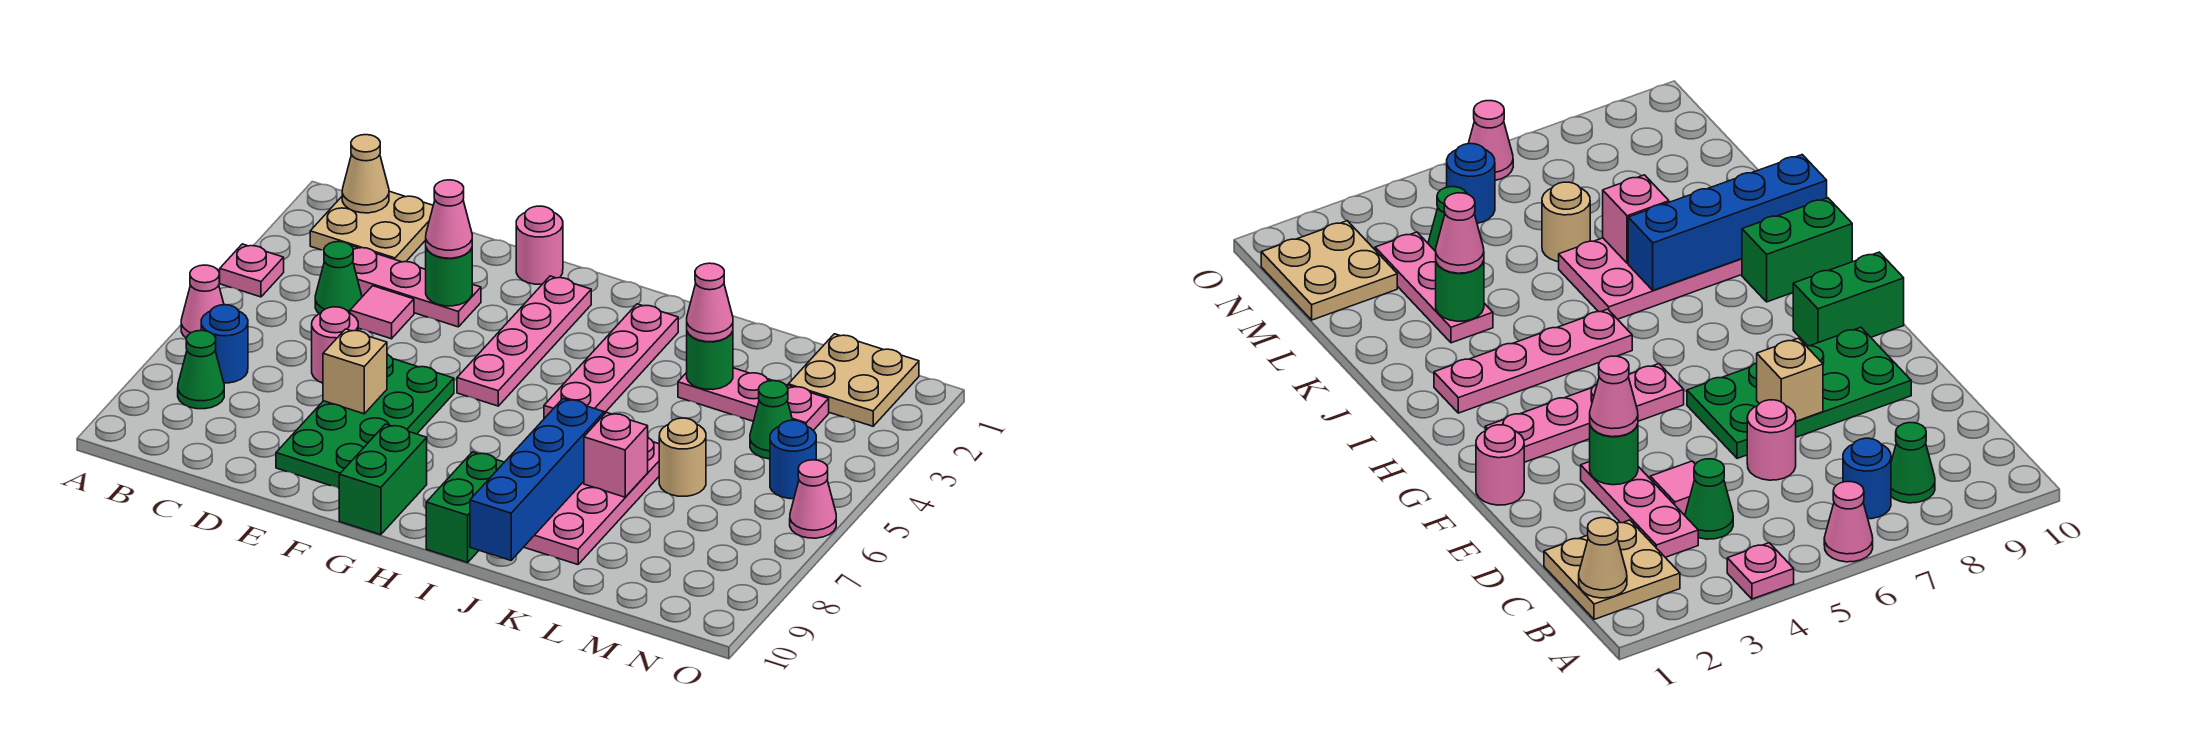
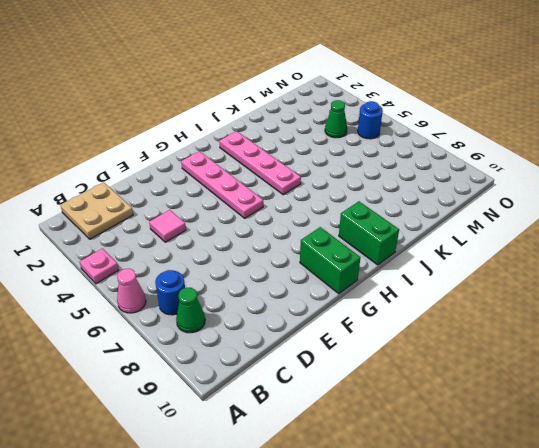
none -> pink 1x3 plate [352,246,481,327]
none -> green 1x1 cone [315,242,362,314]
none -> pink 1x1 round brick [312,307,358,383]
none -> green 2x4 plate [276,354,454,488]

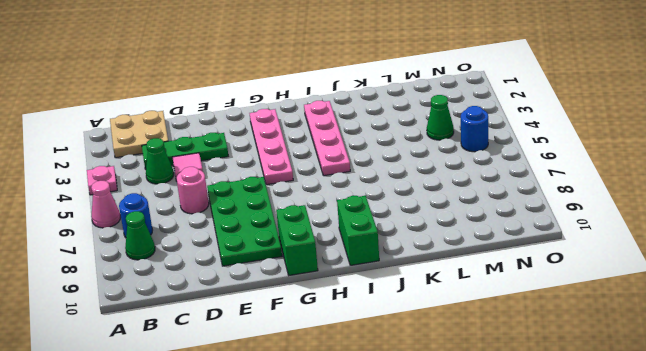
green 1x3 plate [142,133,228,169] -> pink 1x3 plate [352,246,481,327]
none -> pink 1x1 round brick [516,206,563,284]
none -> pink 2x4 plate [524,438,659,565]
none -> pink 1x3 plate [678,368,829,430]
none -> tan 1x1 round brick [659,418,706,496]

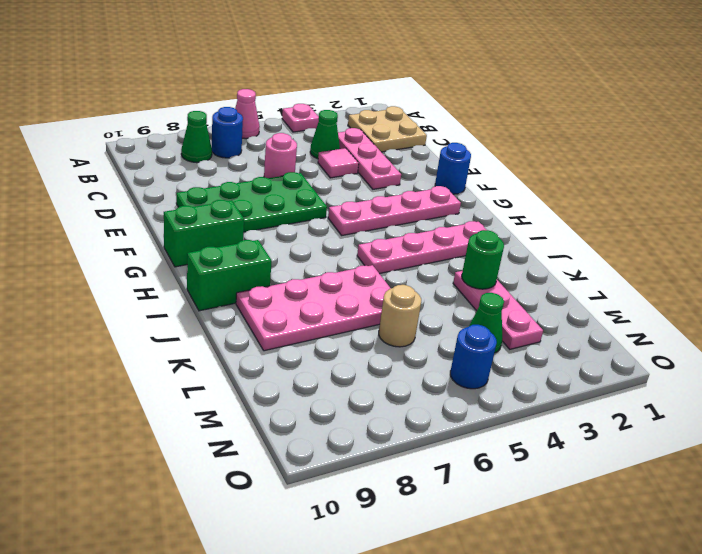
blue 1x1 round brick [435,143,471,194] -> pink 1x1 round brick [516,206,563,284]
none -> tan 2x2 plate [788,334,919,426]
none -> pink 1x1 cone [790,460,836,538]
none -> tan 1x1 cone [342,135,389,213]
none -> green 1x1 round brick [426,248,472,306]

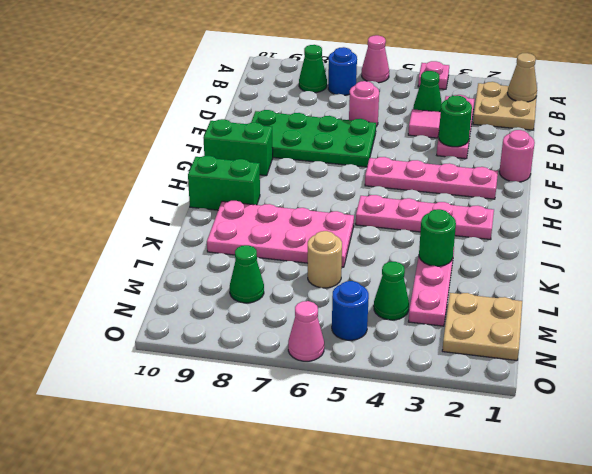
green 1x1 cone [230,245,264,303] -> none
none -> tan 1x1 brick [323,329,387,414]
none -> blue 1x4 brick [470,399,604,560]
none -> pink 1x1 brick [584,412,648,497]
none -> pink 1x1 cone [426,180,472,258]

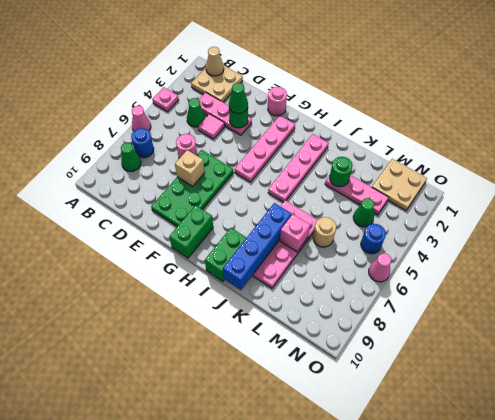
green 1x1 cone [229,83,248,114] -> pink 1x1 cone [426,180,472,258]
none -> pink 1x1 cone [687,263,733,342]

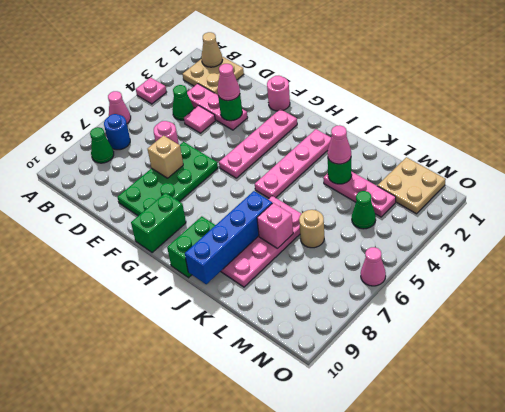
none -> blue 1x1 round brick [770,420,816,499]

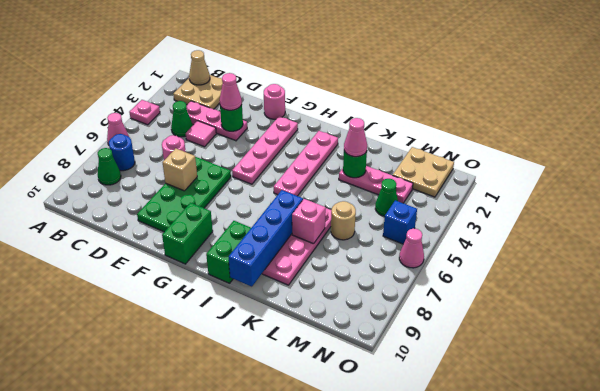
blue 1x1 brick [383,200,417,244] -> blue 1x1 round brick [770,420,816,499]

